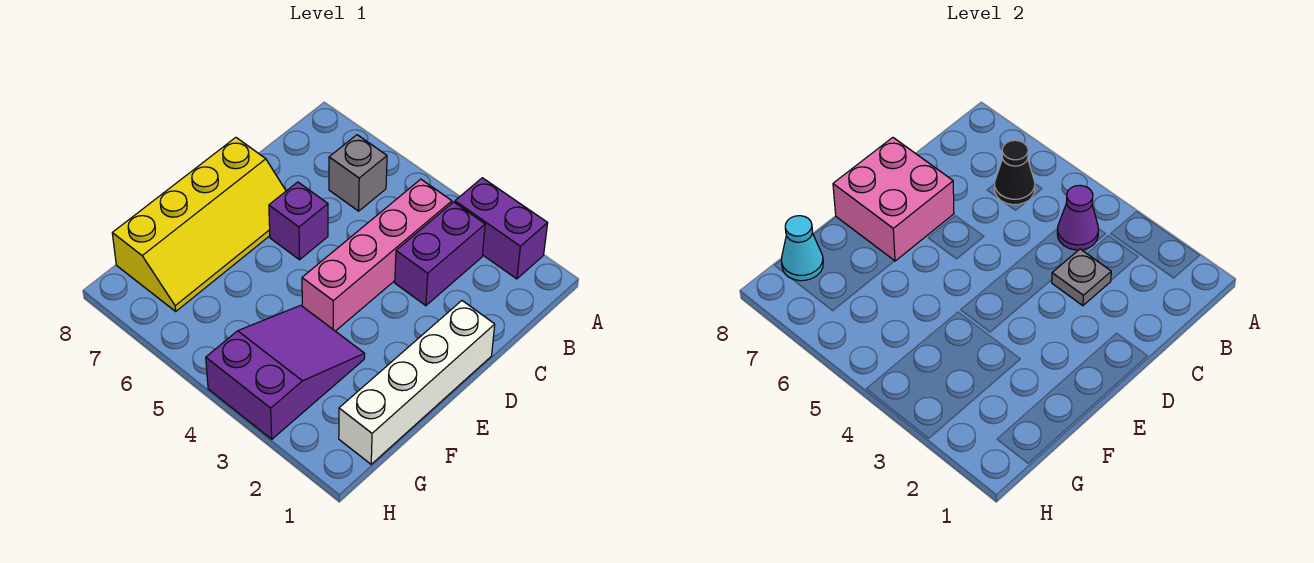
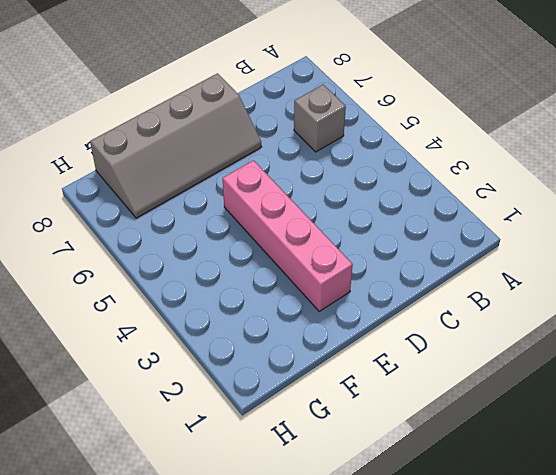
grey 2x4 slope [90,74,261,218] -> yellow 2x4 slope [112,138,286,311]
pink 1x4 brick [223,160,353,311] -> pink 1x4 brick turned to [302,179,452,331]
none -> purple 1x2 brick [455,178,548,279]
none -> purple 1x2 brick [395,202,485,306]
none -> white 1x4 brick [339,301,495,464]

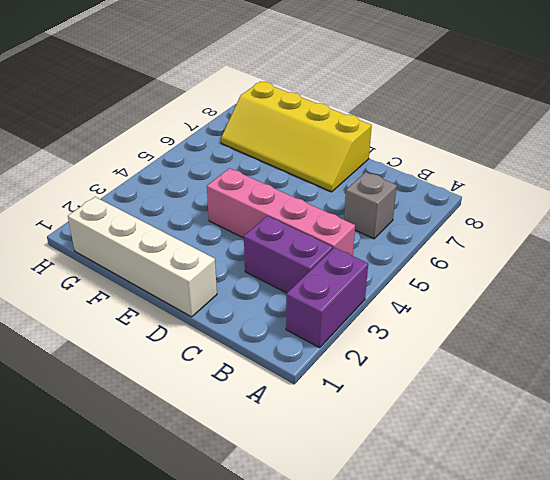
none -> purple 1x1 brick [269,182,328,260]
none -> purple 2x3 slope [206,305,365,439]
none -> purple 1x1 cone [1057,185,1098,250]

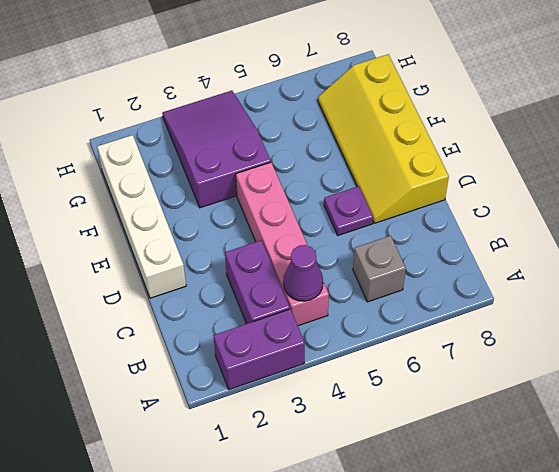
purple 1x1 plate [324,186,373,235] -> purple 1x1 brick [269,182,328,260]
purple 2x3 slope [162,91,271,208] -> purple 2x3 slope turned to [206,305,365,439]
none -> black 1x1 cone [995,140,1035,205]
none -> grey 1x1 plate [1052,249,1111,306]
none -> pink 2x2 brick [833,138,954,261]

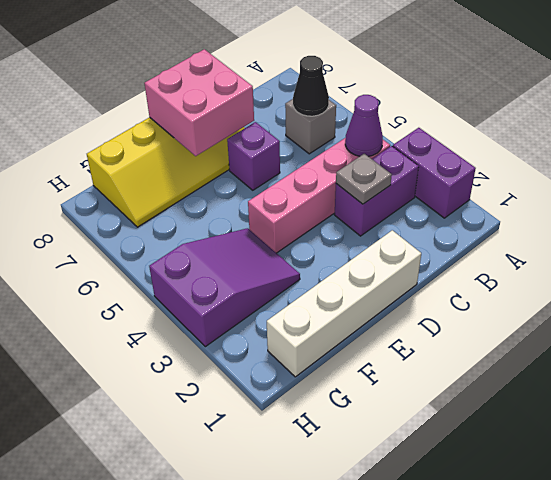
none -> cyan 1x1 cone [782,216,823,281]

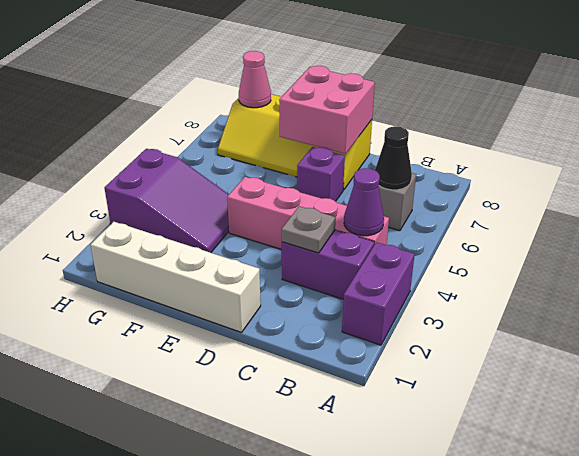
pink 1x1 cone [239,51,271,108] -> cyan 1x1 cone [782,216,823,281]

